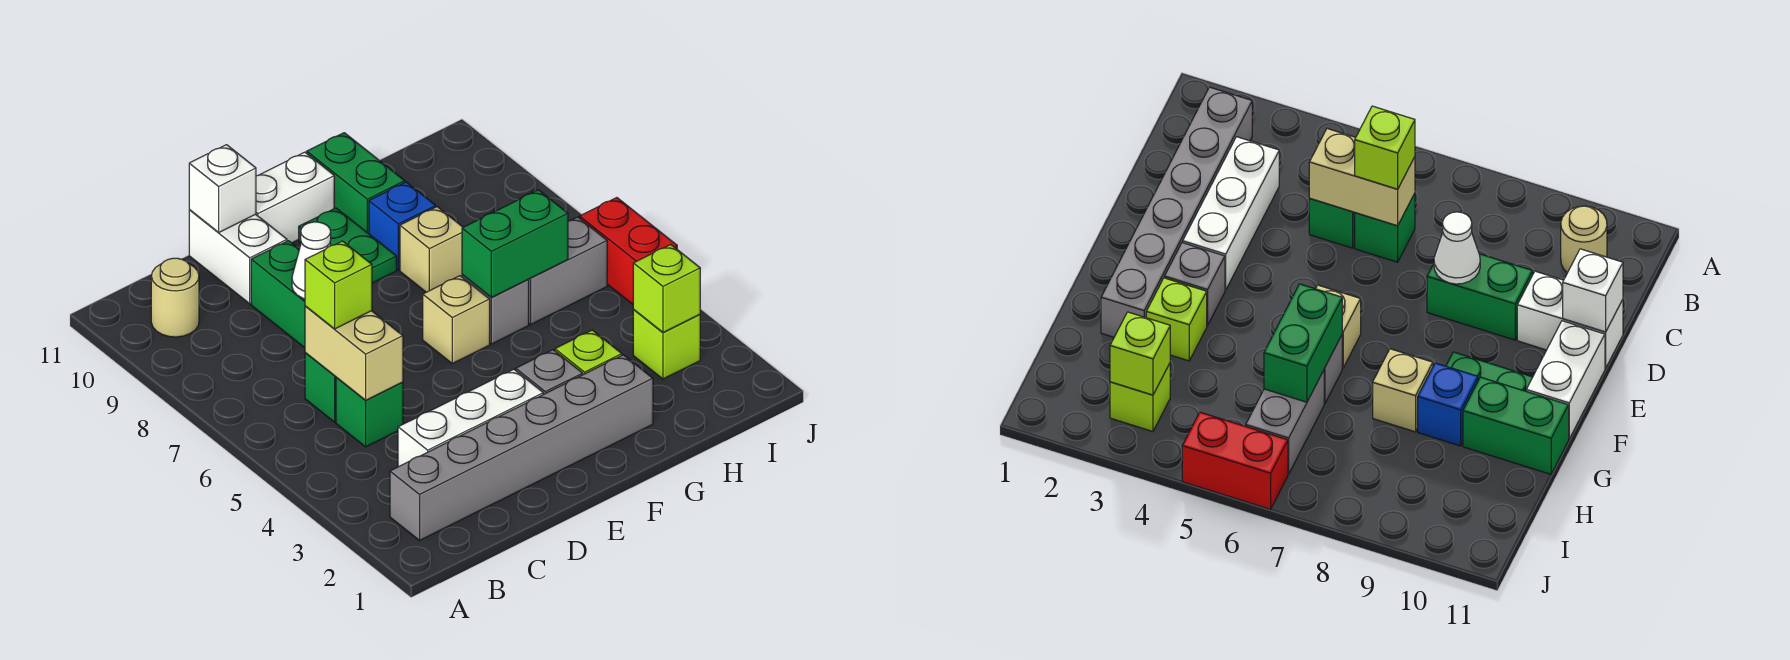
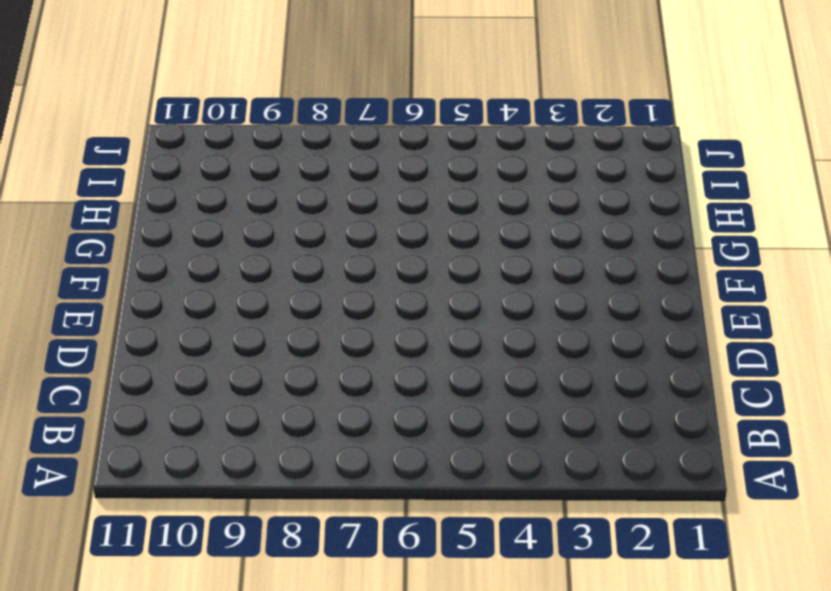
none -> grey 1x6 brick [390,355,653,540]
none -> tan 1x1 round brick [151,258,199,337]
none -> white 1x3 brick [398,369,543,467]

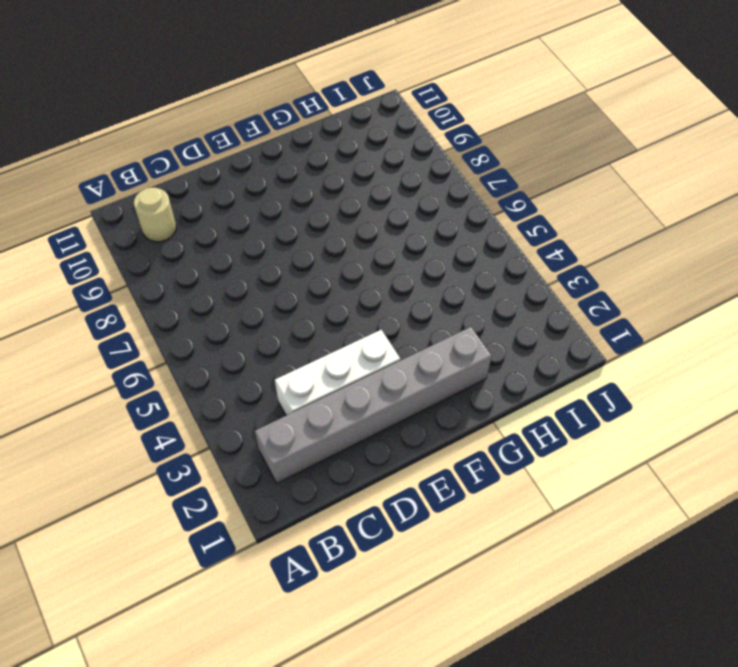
none -> green 1x1 brick [336,378,403,447]
none -> green 1x1 brick [305,353,336,422]
none -> green 1x2 brick [251,241,305,348]

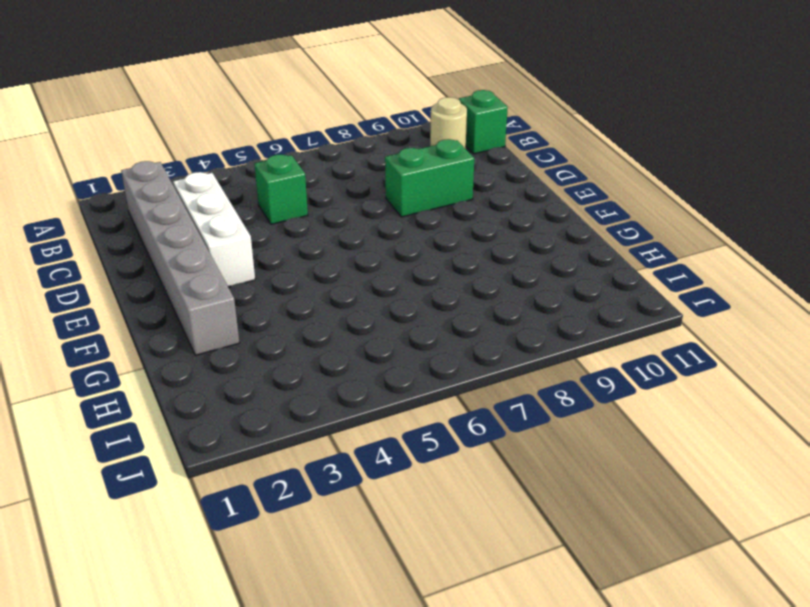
green 1x1 brick [459,90,508,154] -> green 1x1 brick moved to [305,353,336,422]
none -> white 1x2 brick [189,210,287,304]
none -> white 1x2 brick [256,152,334,243]
none -> grey 1x1 brick [516,350,583,394]

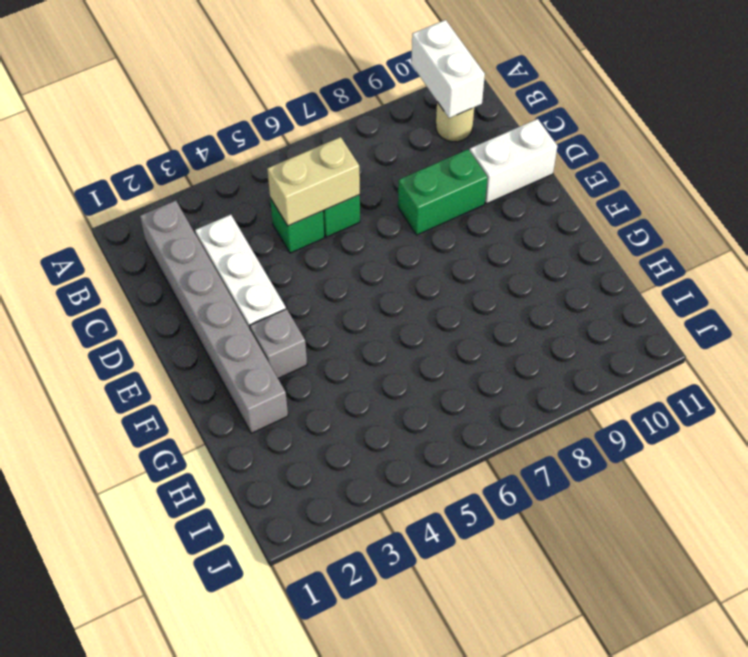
white 1x2 brick [411,20,485,118] -> white 1x2 brick moved to [256,152,334,243]
none -> tan 1x1 brick [423,276,490,363]
none -> green 1x2 plate [299,208,397,283]
none -> lime 1x1 brick [555,330,622,375]

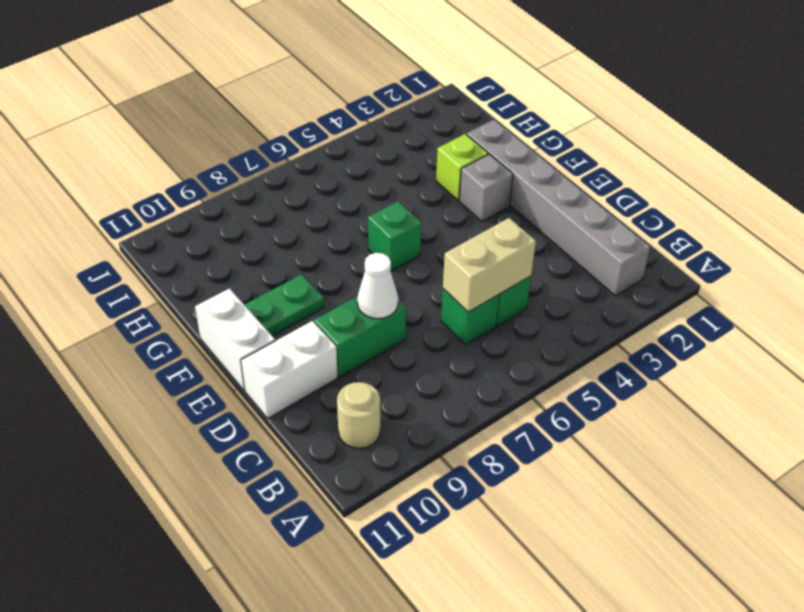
green 1x1 brick [368,201,421,271] -> tan 1x1 brick [423,276,490,363]
none -> white 1x3 brick [398,369,543,467]
none -> grey 1x1 brick [462,275,529,344]
none -> tan 1x1 brick [400,207,463,292]

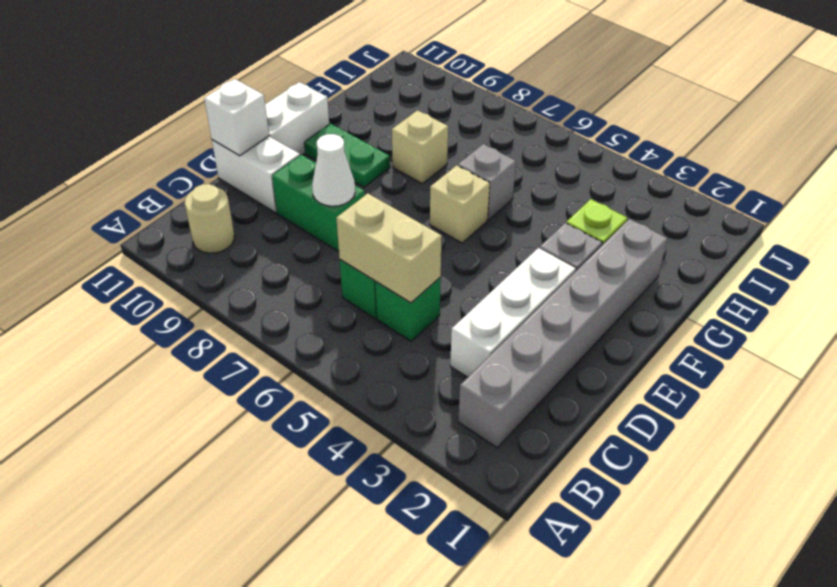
none -> blue 1x1 brick [369,182,436,270]
none -> green 1x2 brick [307,133,405,234]
none -> grey 1x2 brick [528,217,607,324]

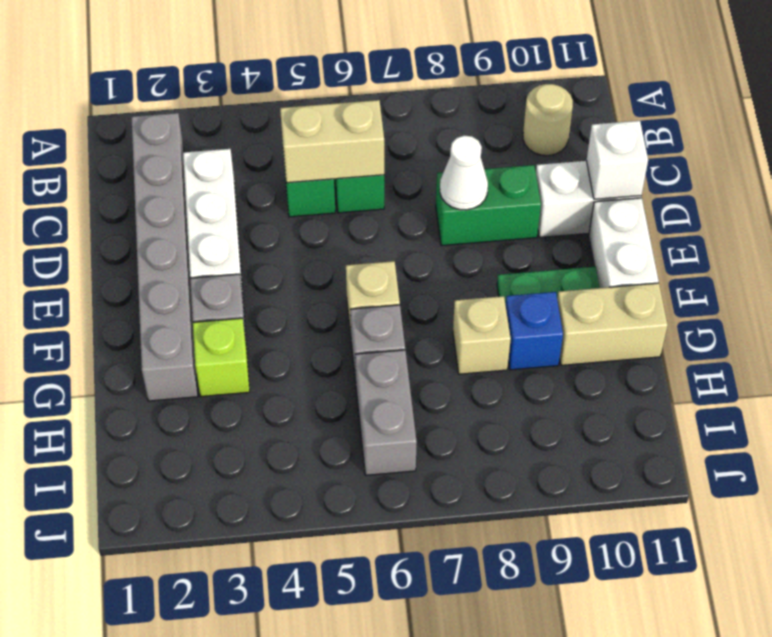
tan 1x2 brick [557,283,668,365] -> green 1x2 brick [307,133,405,234]
none -> lime 1x1 brick [633,310,700,379]
none -> red 1x2 brick [580,198,677,304]
none -> green 1x2 brick [462,190,568,297]

